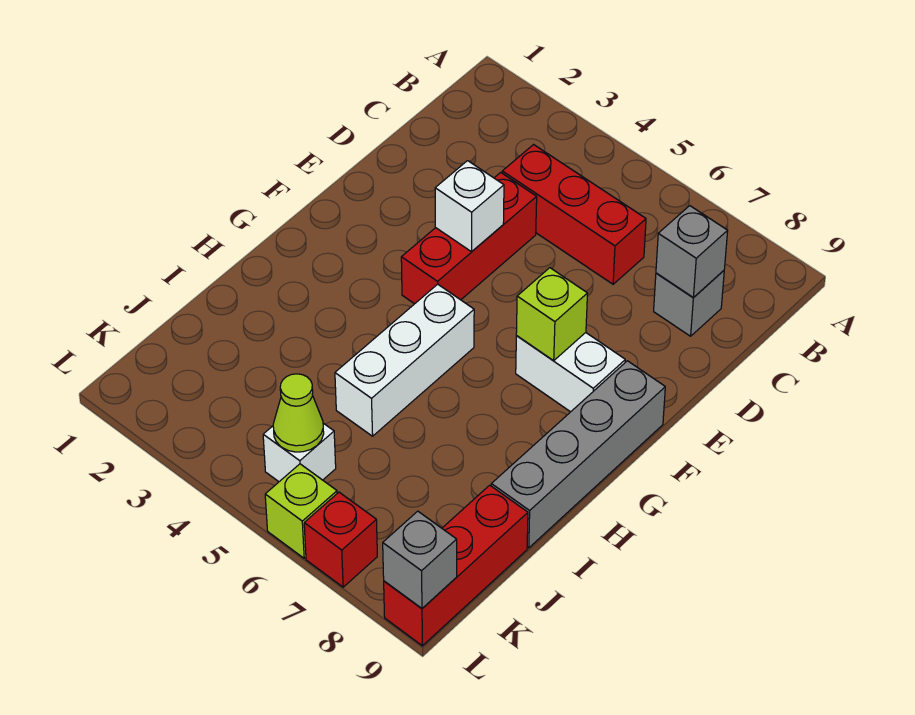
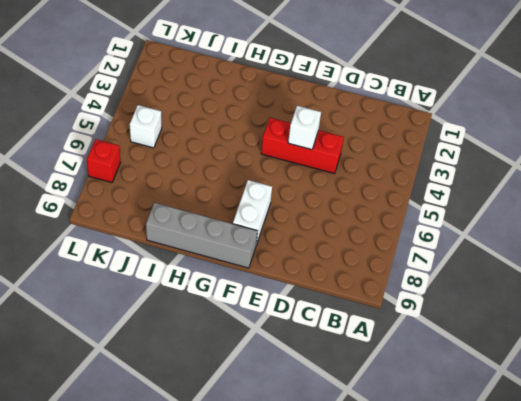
none -> red 1x3 brick [502,145,646,284]
none -> grey 1x1 brick [654,271,724,336]
none -> white 1x3 brick [335,284,474,436]

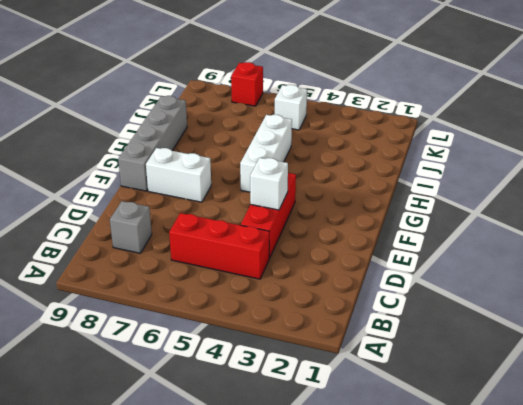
none -> red 1x3 brick [384,485,528,646]
none -> lime 1x1 brick [265,464,337,558]
none -> grey 1x1 brick [656,206,728,298]

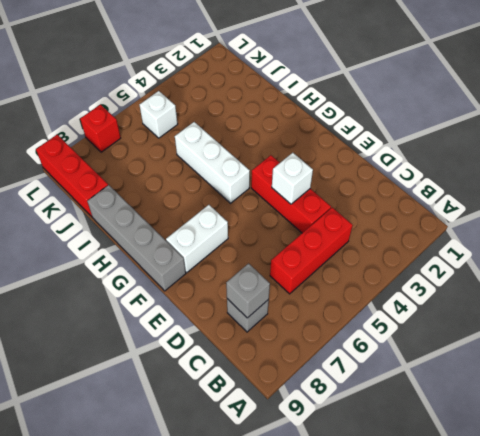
none -> lime 1x1 brick [265,464,337,558]
none -> lime 1x1 brick [516,268,588,360]
none -> lime 1x1 cone [273,374,324,452]

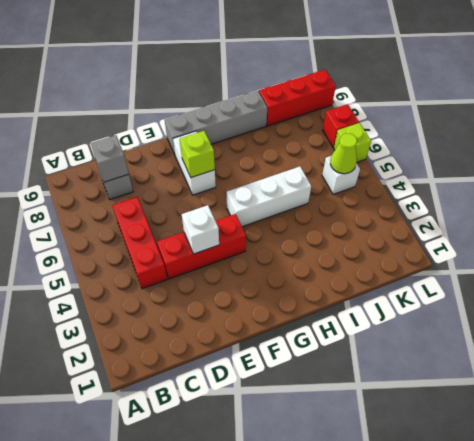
none -> grey 1x1 brick [383,511,457,608]

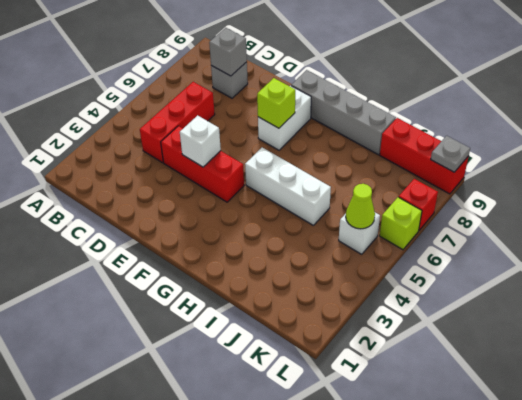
grey 1x1 plate [431,136,470,172] -> grey 1x1 brick [383,511,457,608]

